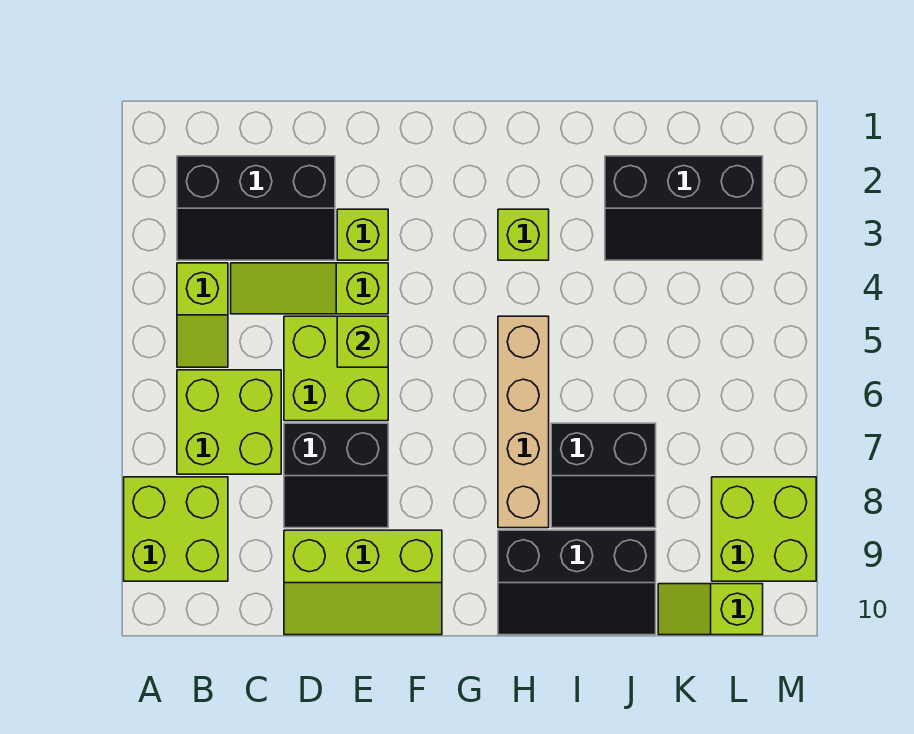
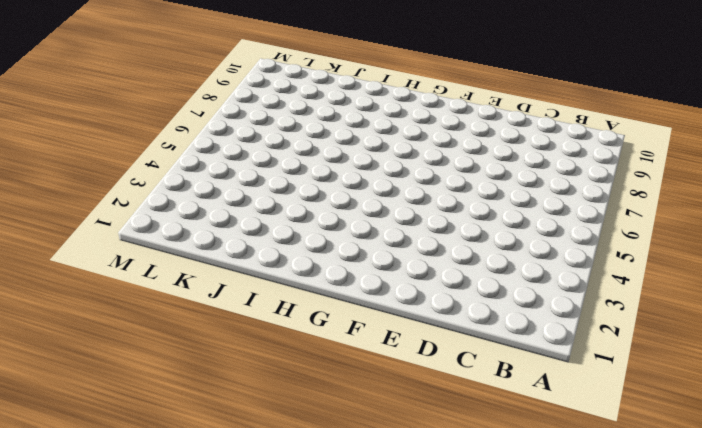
none -> lime 2x2 brick [124,477,228,581]
none -> black 2x3 slope [177,156,335,260]
none -> lime 1x2 slope [177,263,228,367]

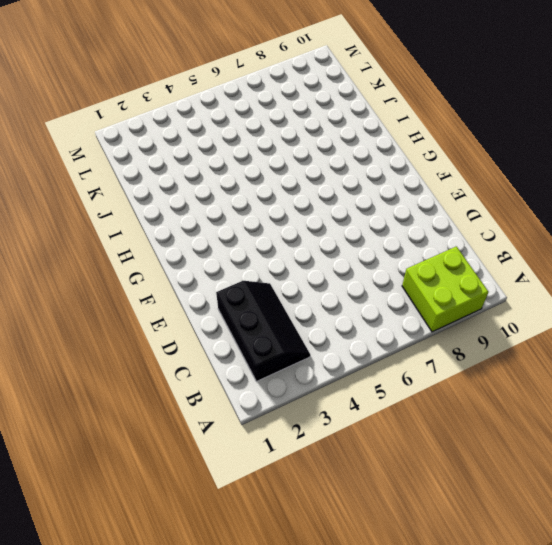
none -> lime 1x2 slope [177,263,228,367]
none -> lime 2x2 brick [177,370,281,474]
none -> lime 1x3 slope [231,263,388,314]

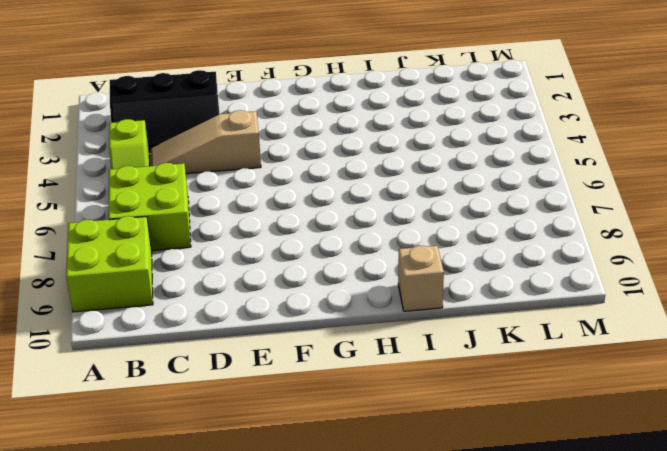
tan 1x3 slope [150,110,261,174] -> lime 1x3 slope [231,263,388,314]
tan 1x1 brick [398,246,444,311] -> black 2x3 slope [498,530,656,635]
none -> lime 2x2 brick [284,316,388,421]
none -> black 2x2 slope [284,423,388,528]
none -> lime 2x3 slope [284,530,442,635]

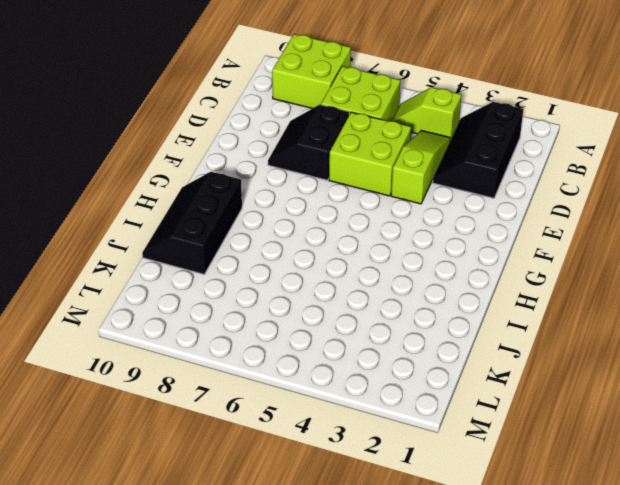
none -> lime 2x3 slope [284,530,442,635]
none -> lime 1x1 brick [337,209,388,260]
none -> lime 1x1 brick [498,209,549,260]

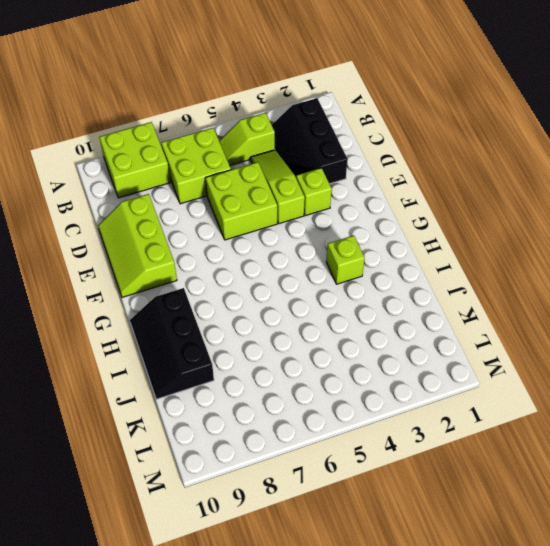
none -> black 2x2 slope [284,423,388,528]
none -> tan 1x4 brick [498,316,549,528]
none -> black 2x2 slope [551,423,656,528]

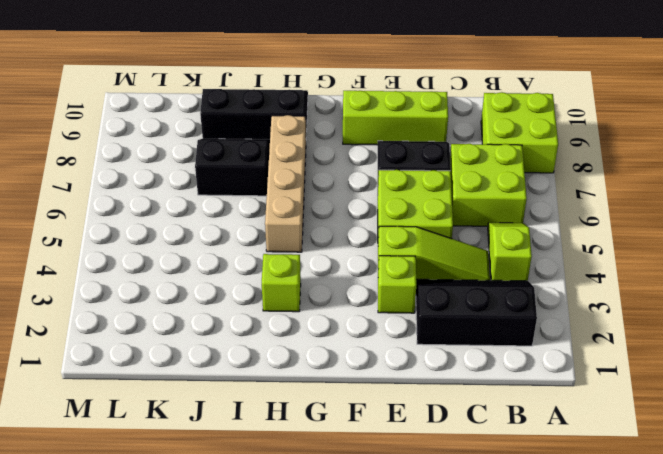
none -> black 2x3 slope [605,156,763,260]
none -> lime 1x2 slope [658,584,763,635]
none -> lime 2x2 brick [712,477,816,581]

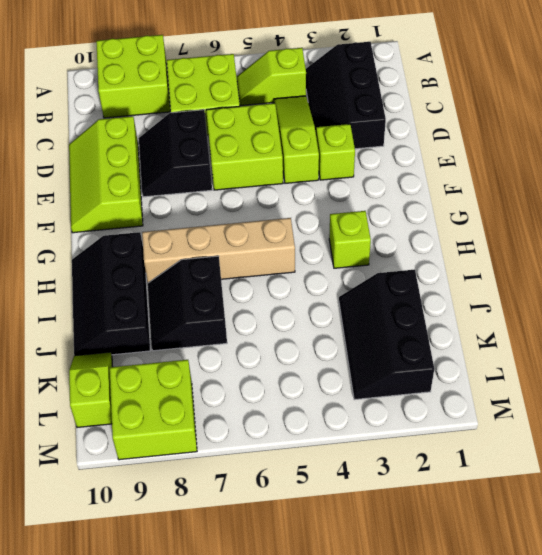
none -> lime 1x1 brick [337,316,388,367]

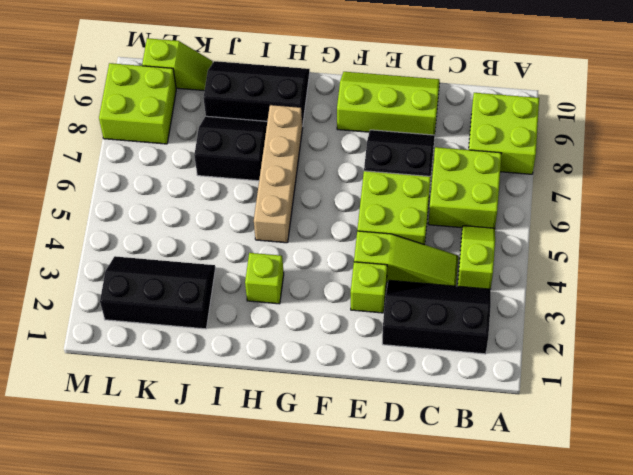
none -> lime 1x1 brick [337,316,388,367]

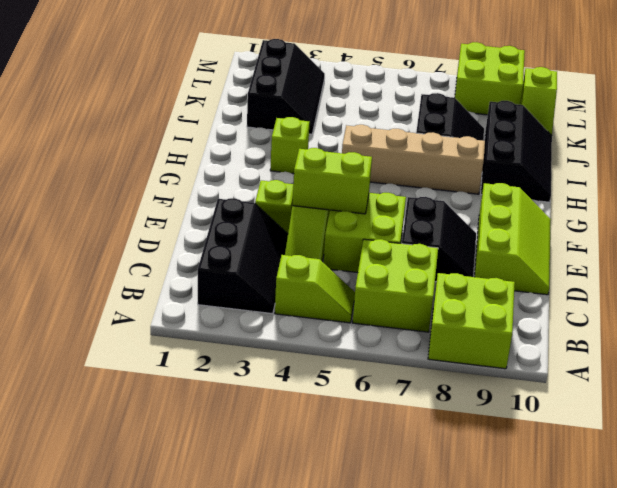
lime 1x2 brick [292,148,372,214] -> lime 1x1 brick [337,316,388,367]

